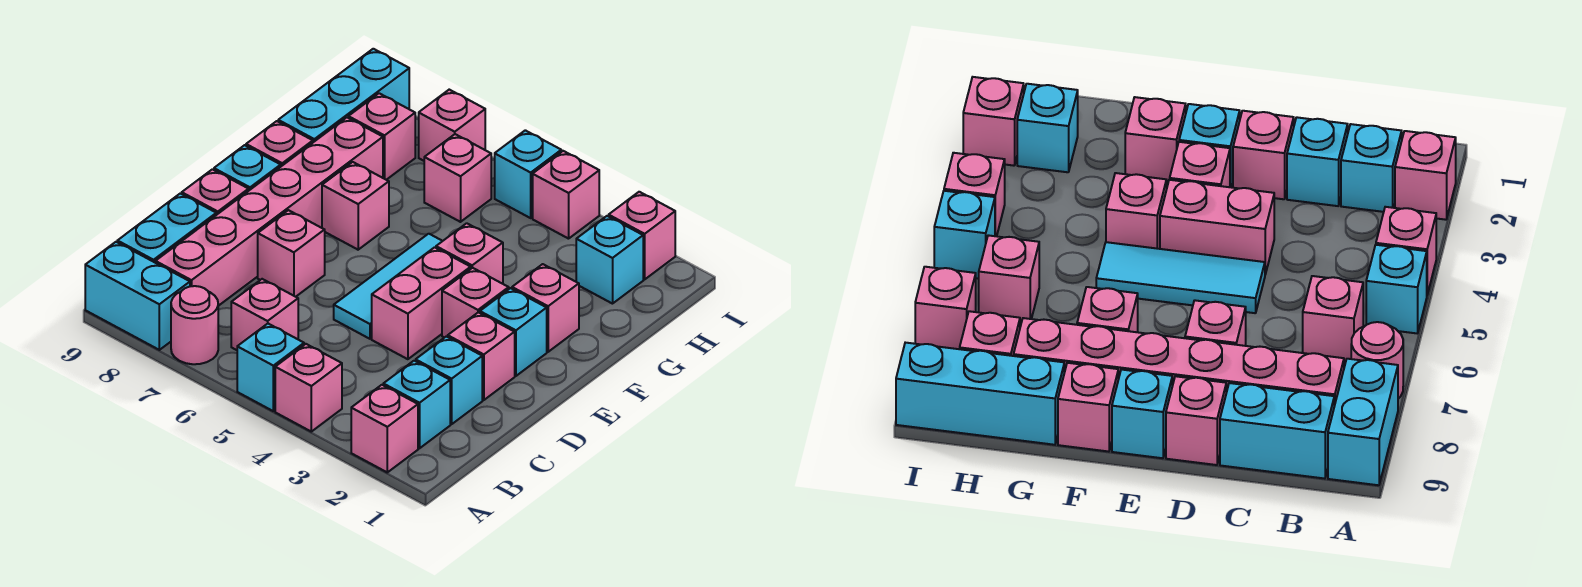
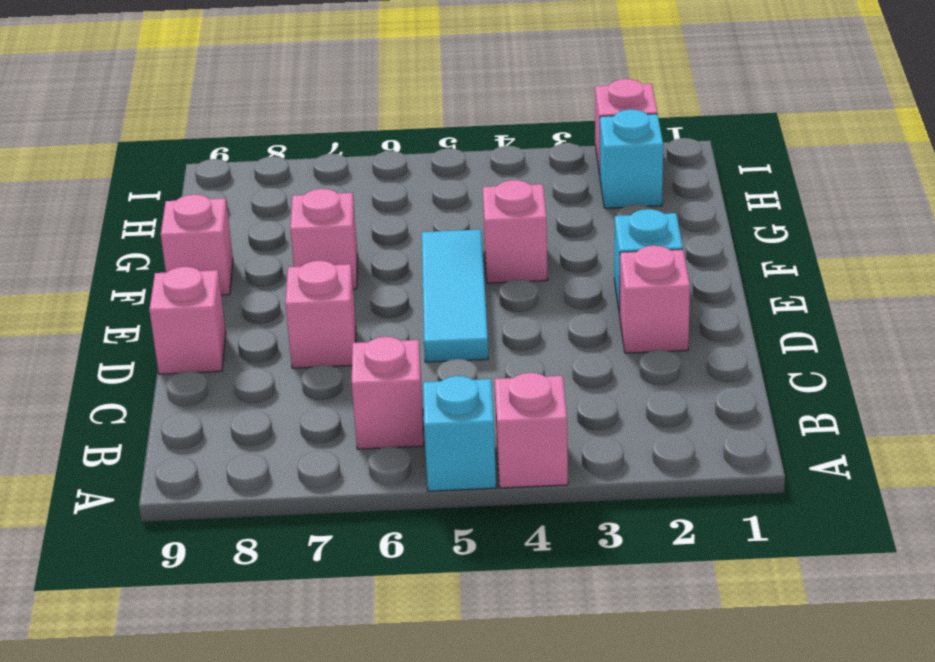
none -> pink 1x1 brick [351,385,418,472]
none -> pink 1x1 round brick [171,286,218,364]
none -> cyan 1x2 brick [85,242,190,350]
none -> cyan 1x1 brick [383,361,450,448]

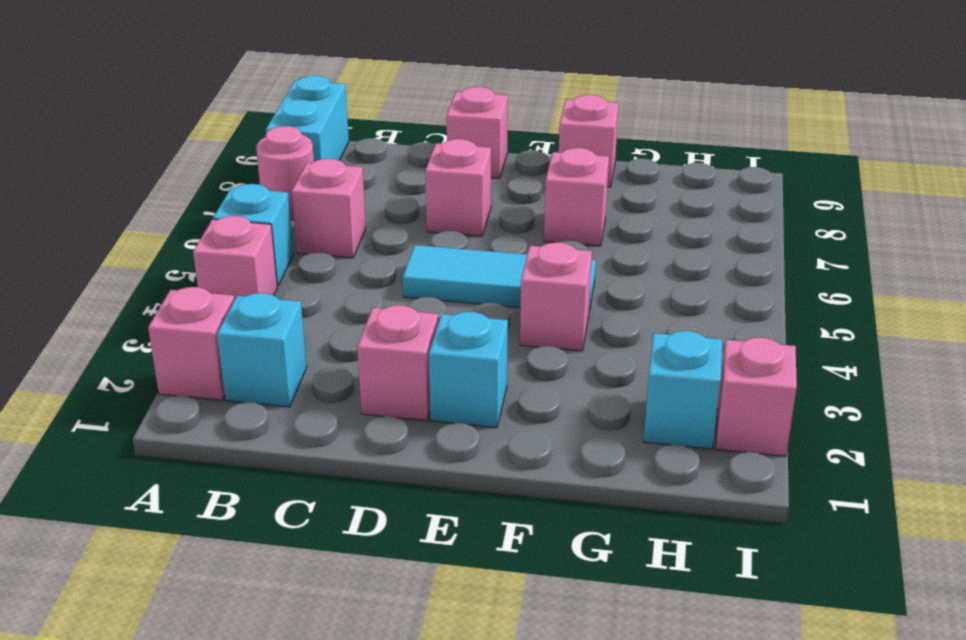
none -> pink 1x6 brick [155,118,383,306]
none -> cyan 1x2 brick [117,193,216,262]
none -> cyan 1x1 brick [416,337,482,424]
none -> pink 1x2 brick [372,247,471,359]

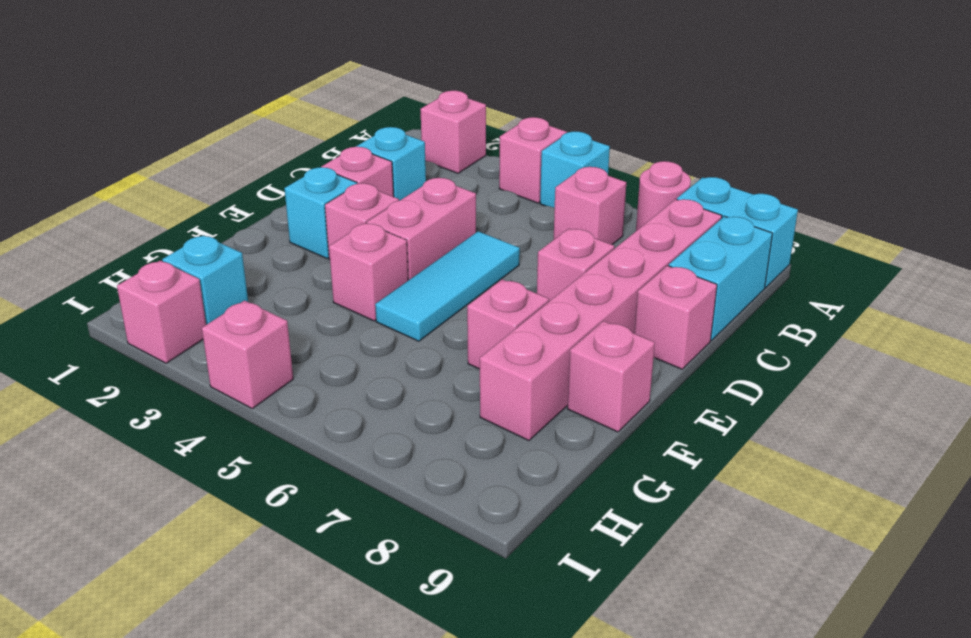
none -> cyan 1x1 brick [383,361,450,448]
none -> cyan 1x1 brick [214,145,281,190]
none -> pink 1x1 brick [512,264,579,352]
none -> cyan 1x3 brick [278,49,409,142]

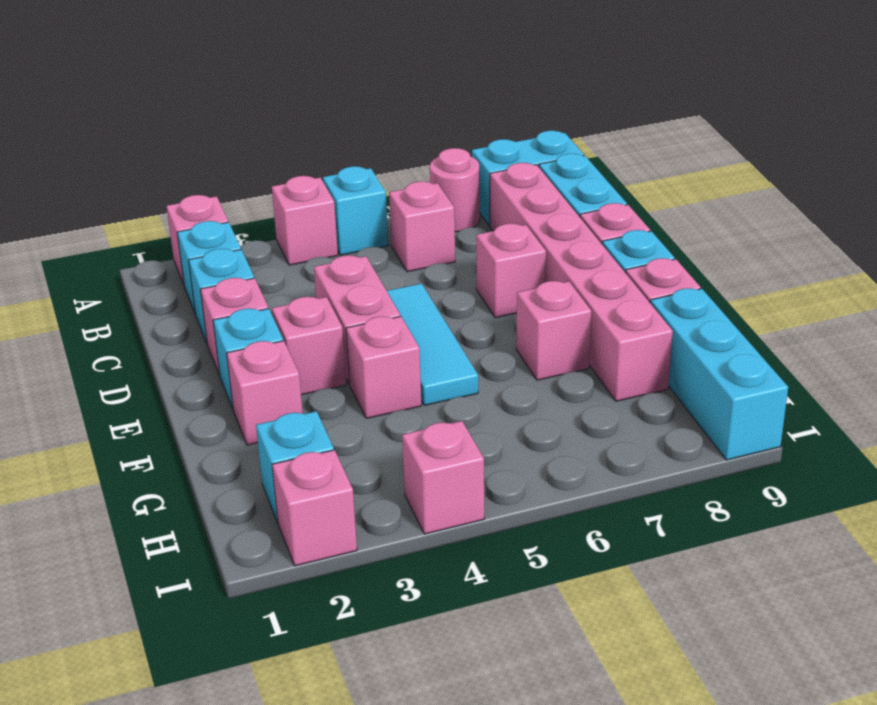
none -> pink 1x1 brick [424,134,491,222]
none -> pink 1x1 brick [348,93,415,180]
none -> cyan 1x1 brick [495,130,561,218]
none -> pink 1x1 brick [419,90,485,161]

